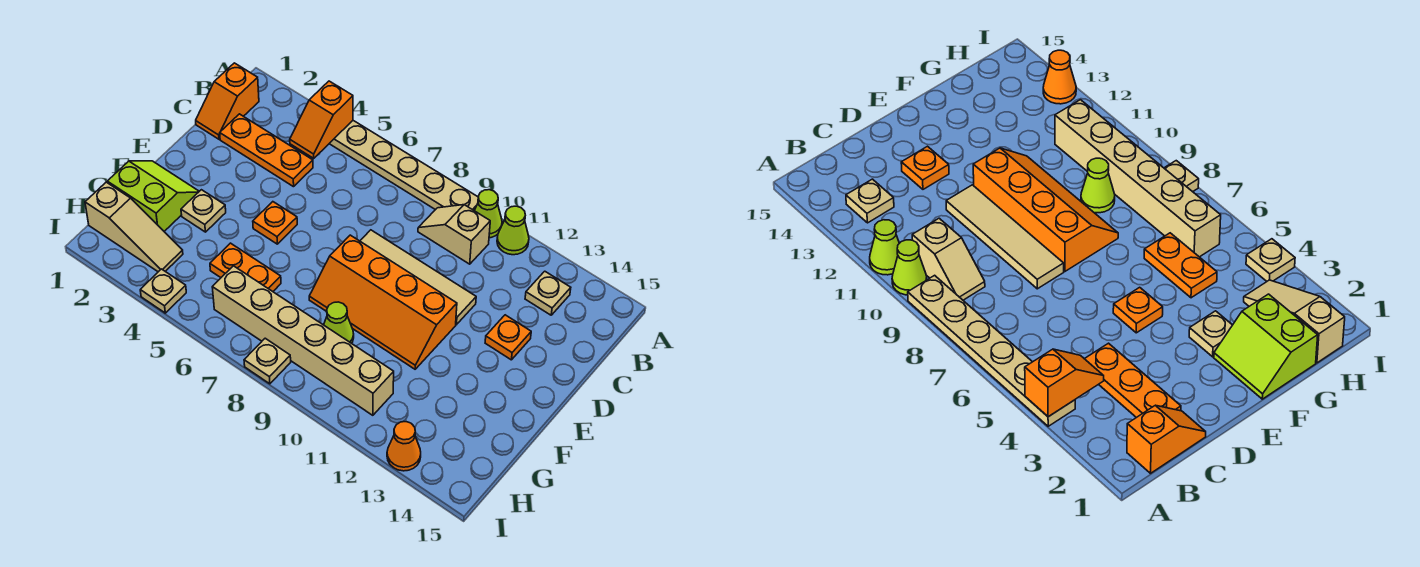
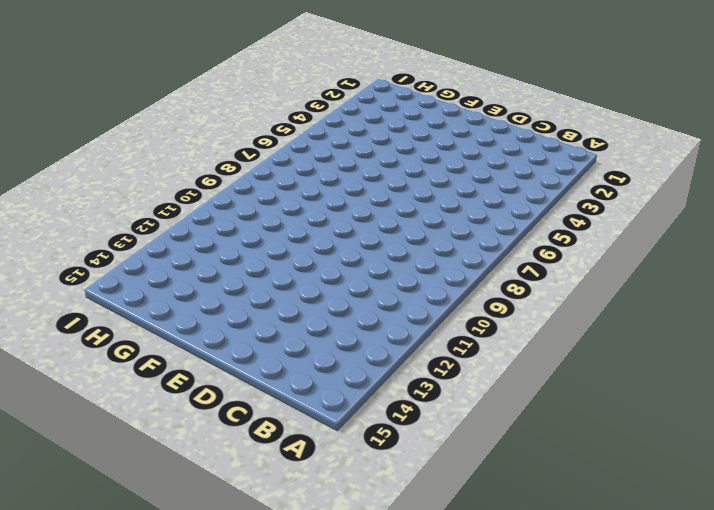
none -> tan 1x6 plate [329,121,478,211]
none -> lime 1x1 cone [475,190,502,238]
none -> lime 1x1 cone [497,206,529,255]

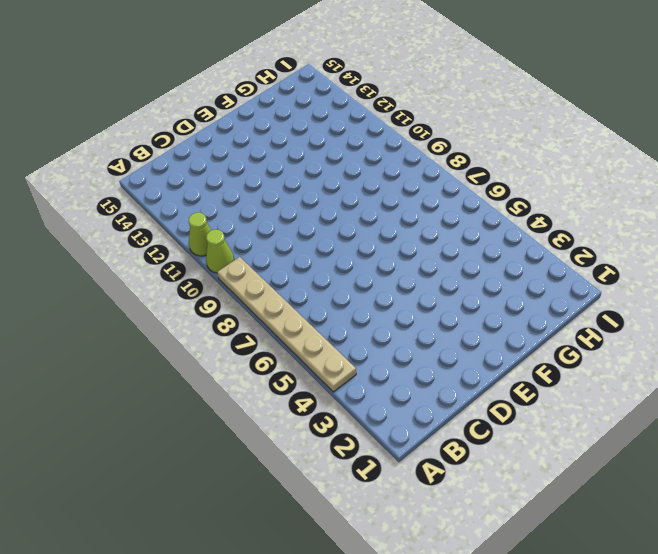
none -> orange 1x2 slope [196,63,259,139]
none -> tan 1x2 slope [418,205,490,264]
none -> tan 1x1 plate [525,271,571,315]

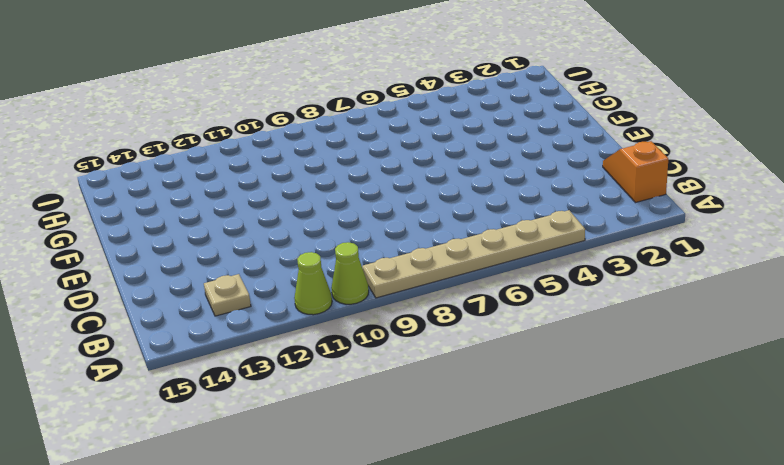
none -> tan 1x2 slope [418,205,490,264]
none -> orange 1x3 plate [220,114,313,187]
none -> tan 1x4 tile [360,230,476,325]

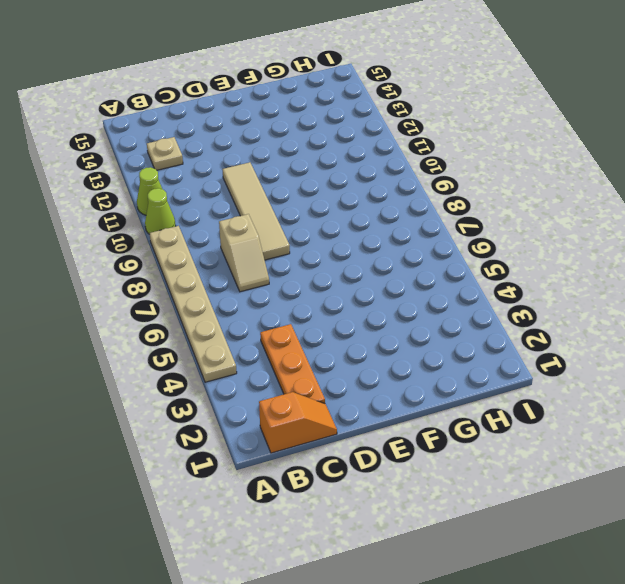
tan 1x2 slope [219,214,269,292] -> tan 1x2 slope moved to [418,205,490,264]
none -> orange 1x1 plate [485,315,531,360]
none -> orange 1x1 plate [253,202,297,244]
none -> orange 2x4 slope [309,235,457,369]

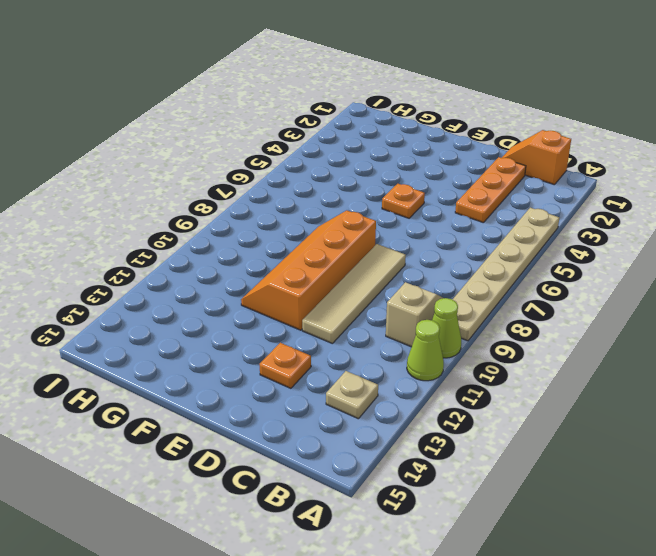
none -> lime 2x2 slope [107,161,199,231]
none -> tan 1x1 plate [181,190,226,232]
none -> orange 1x2 plate [210,243,281,291]

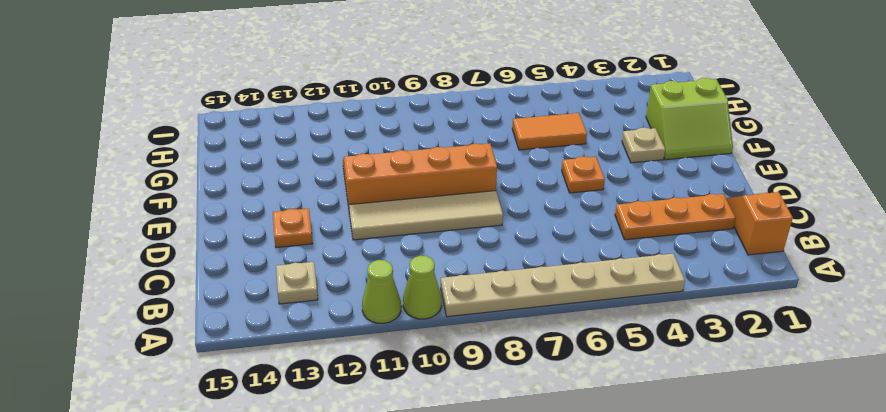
orange 1x2 tile [512,113,587,150] -> orange 1x2 plate [210,243,281,291]
none -> tan 1x2 slope [418,205,490,264]
none -> lime 1x1 cone [324,302,354,343]
none -> tan 1x3 slope [85,182,183,272]

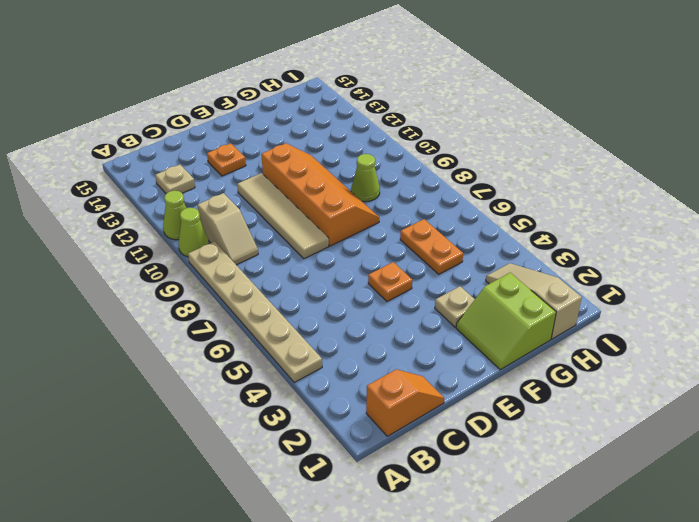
none -> orange 1x3 plate [220,114,313,187]
none -> tan 1x6 brick [212,266,394,415]
none -> tan 1x1 plate [140,269,186,313]

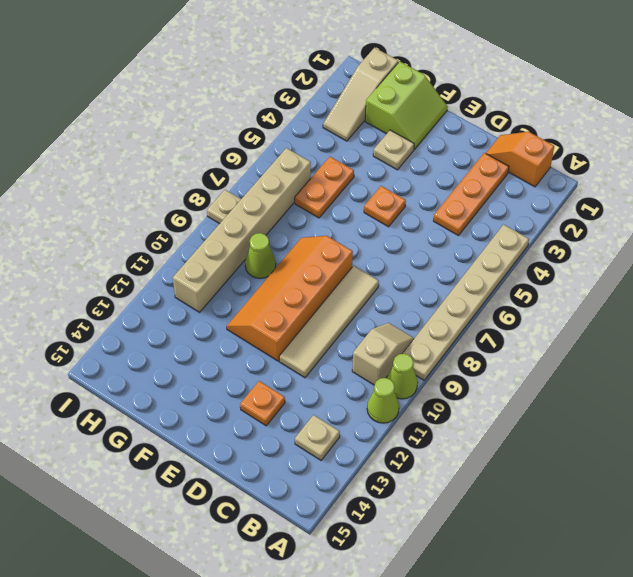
none -> tan 1x1 plate [140,269,186,313]
none -> orange 1x1 cone [387,422,421,471]
none -> orange 1x2 slope [290,81,353,158]

